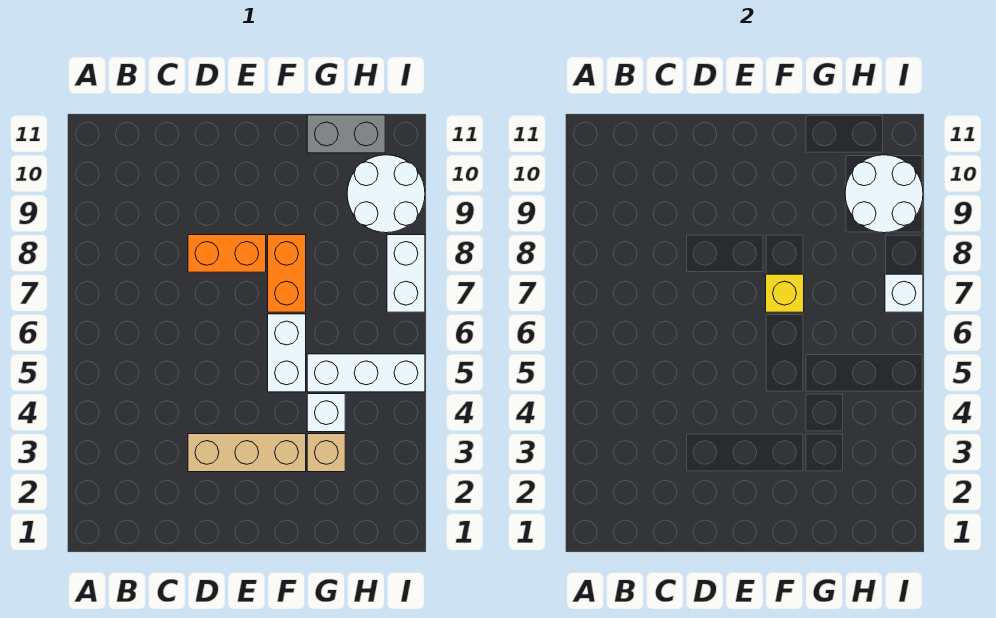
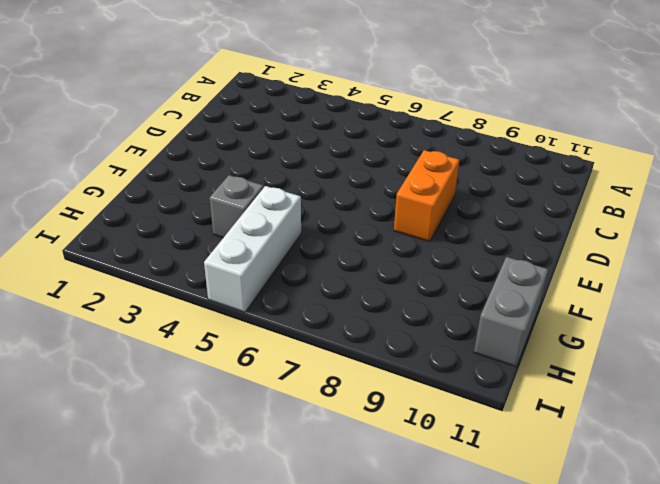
grey 1x1 brick [210,175,264,238] -> white 1x1 brick [307,394,345,432]
none -> tan 1x3 brick [188,434,306,472]
none -> white 1x2 brick [268,314,306,392]
none -> orange 1x2 brick [268,235,306,312]

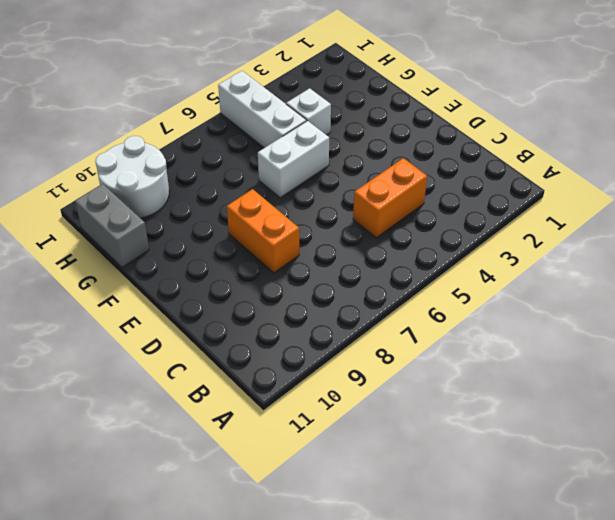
orange 1x2 brick [353,158,427,238] -> orange 1x2 brick moved to [268,235,306,312]
none -> tan 1x3 brick [188,434,306,472]
none -> tan 1x1 brick [307,434,345,472]
none -> white 1x2 brick [387,235,425,312]

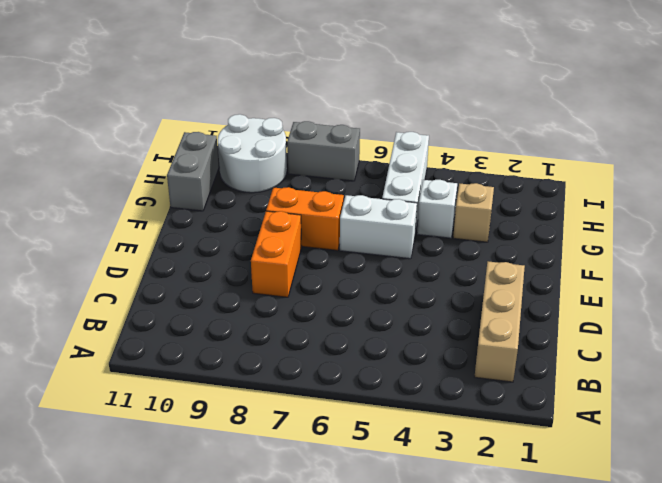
tan 1x3 brick [475,261,525,382] -> tan 1x3 brick moved to [188,434,306,472]
grey 1x2 brick [287,121,360,181] -> white 1x2 brick [387,235,425,312]
none -> yellow 1x1 brick [766,274,804,312]
none -> white 2x2 round brick [845,155,923,233]
none -> white 1x1 brick [885,274,923,312]

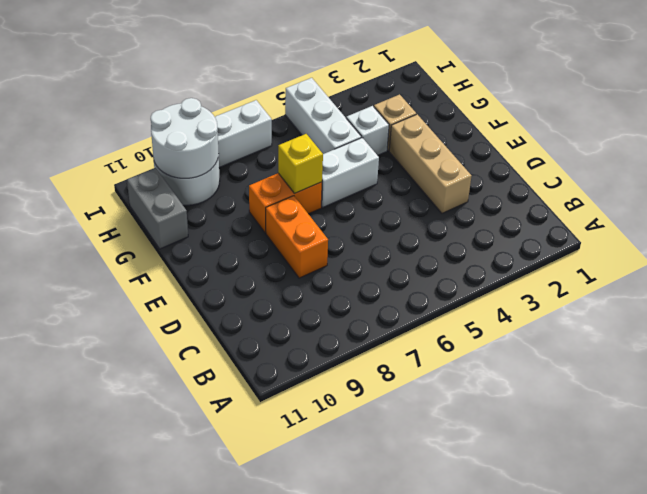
none -> white 1x1 brick [885,274,923,312]

